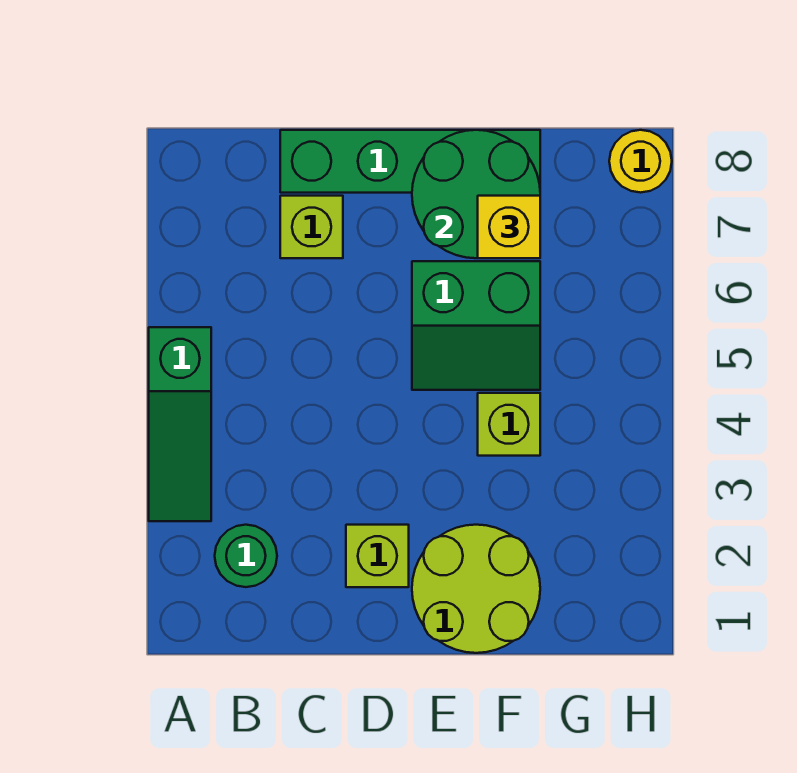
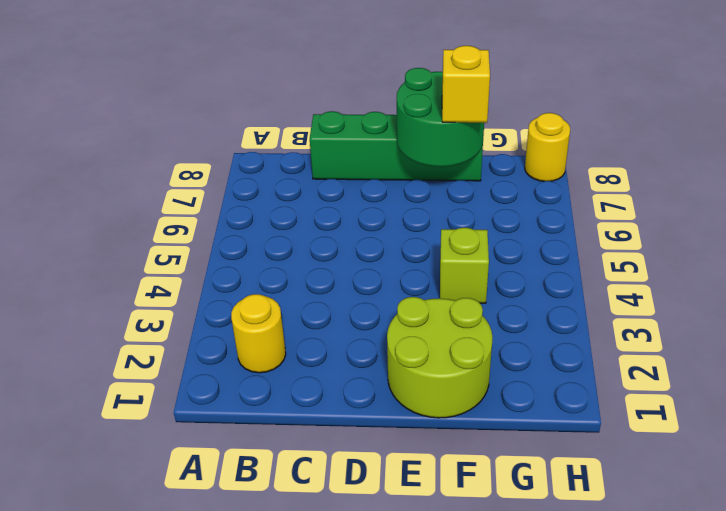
yellow 1x1 round brick [231,294,286,373] -> green 1x1 round brick [215,525,277,587]
none -> green 1x3 slope [149,327,211,521]
none -> lime 1x1 brick [280,196,343,258]

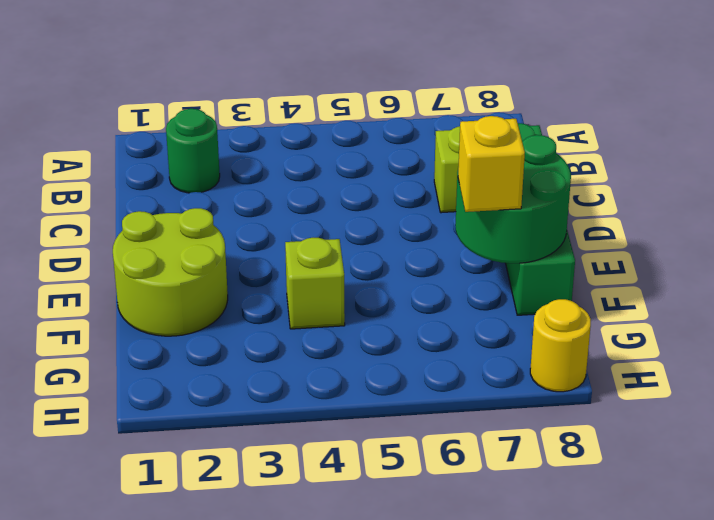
none -> green 1x3 slope [149,327,211,521]
none -> lime 1x1 brick [346,525,409,587]

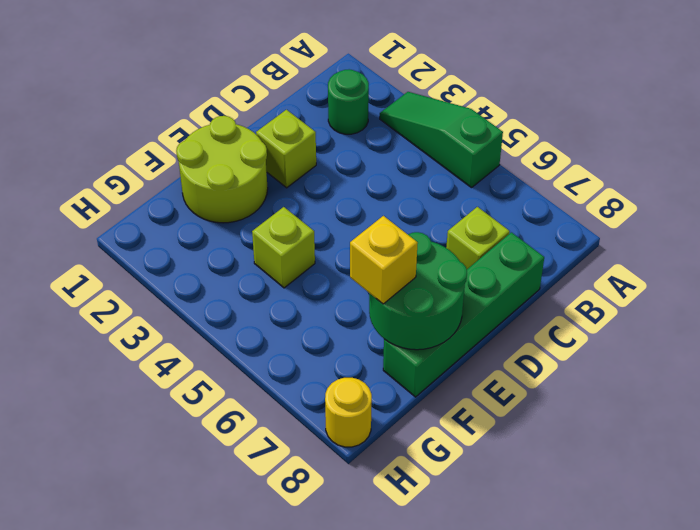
none -> green 2x2 slope [412,261,540,390]

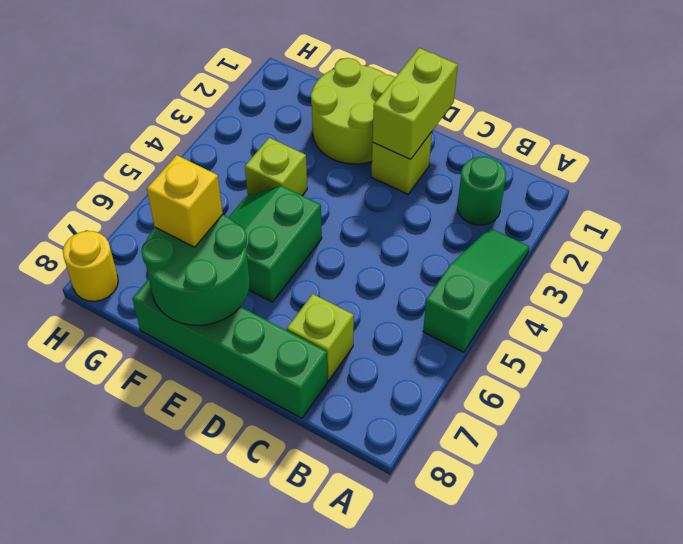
lime 1x2 brick [373,48,458,159] -> none
green 2x2 slope [229,186,322,302] -> green 2x2 slope turned to [412,261,540,390]

